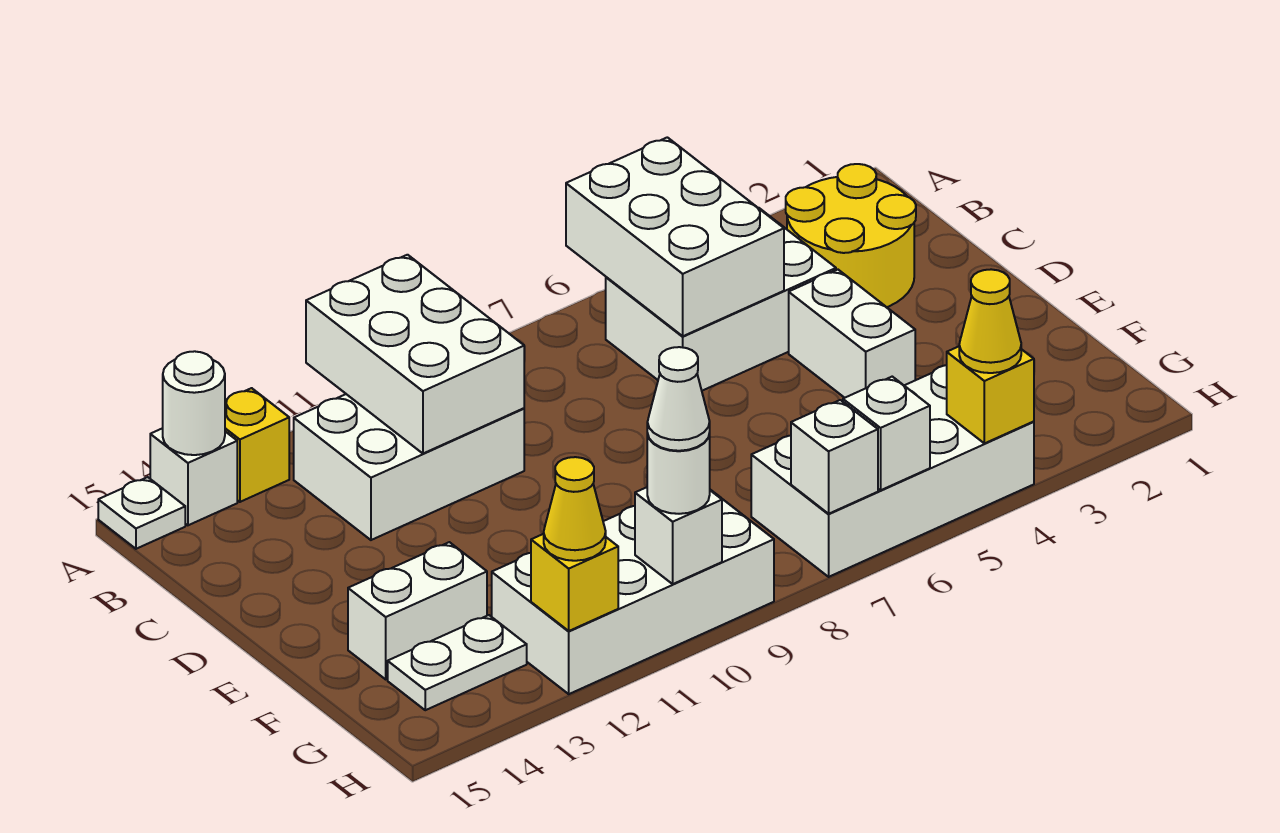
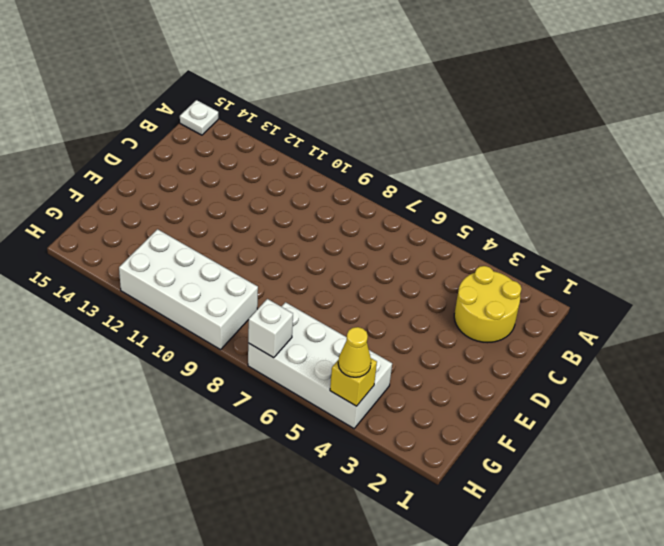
none -> yellow 1x1 brick [225,388,289,502]
none -> white 1x1 brick [150,428,237,525]
none -> white 2x3 brick [606,208,836,391]

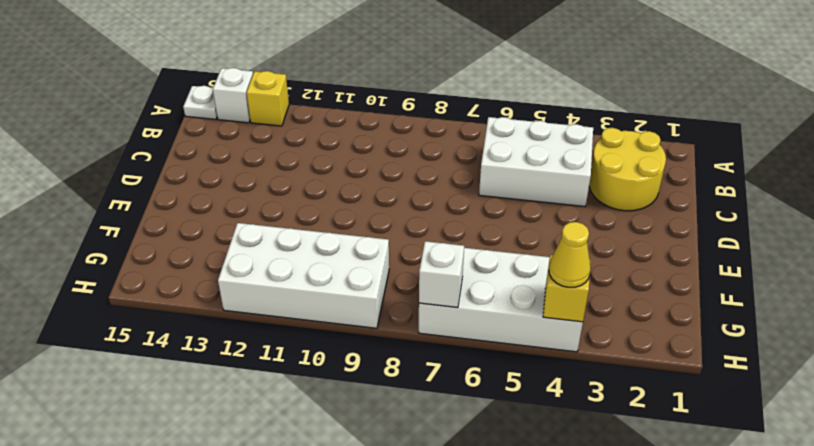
none -> white 2x3 brick [294,394,524,540]
none -> white 1x2 brick [789,270,915,398]
none -> white 1x2 brick [348,542,487,679]

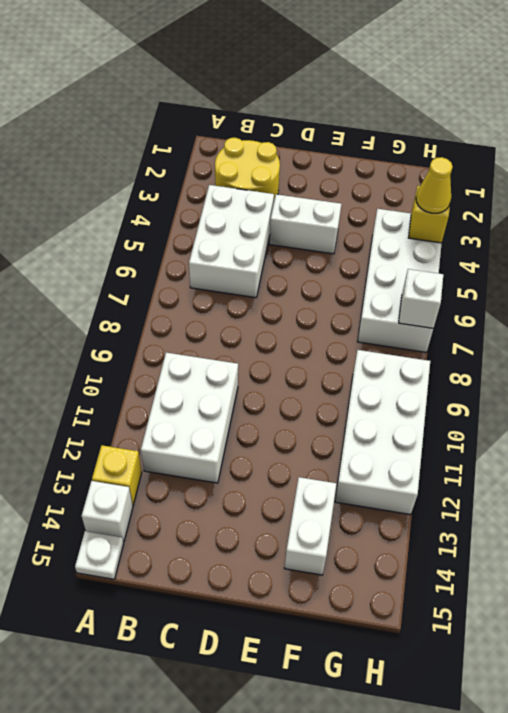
none -> white 1x2 plate [388,615,527,710]
none -> white 2x3 brick [566,137,784,336]
none -> white 2x3 brick [306,255,524,453]

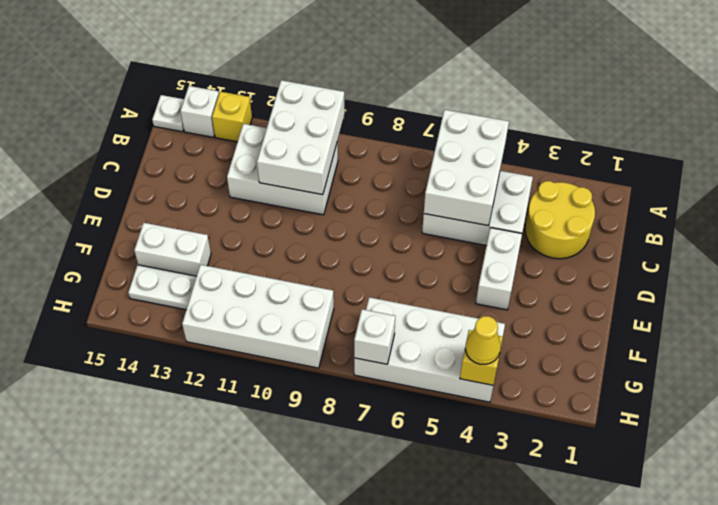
none -> white 1x1 round brick [163,351,225,455]
none -> white 1x1 brick [843,377,930,490]
none -> white 1x1 brick [635,487,722,584]

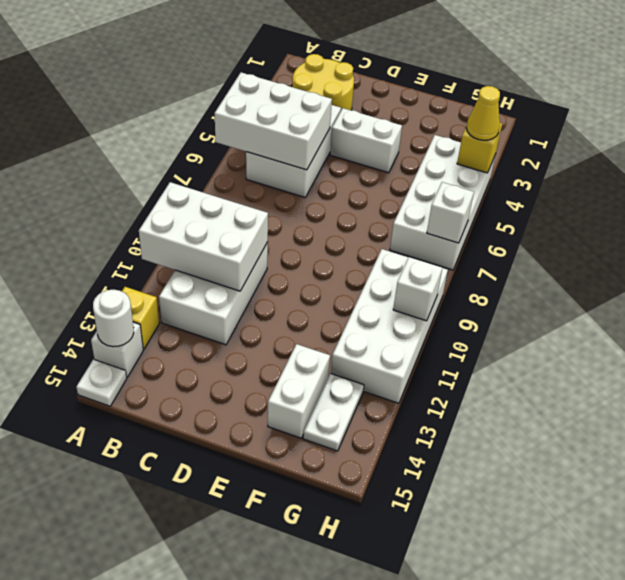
none -> white 1x1 brick [843,377,930,490]
none -> yellow 1x1 brick [531,534,618,631]
none -> white 1x1 round brick [647,433,710,514]

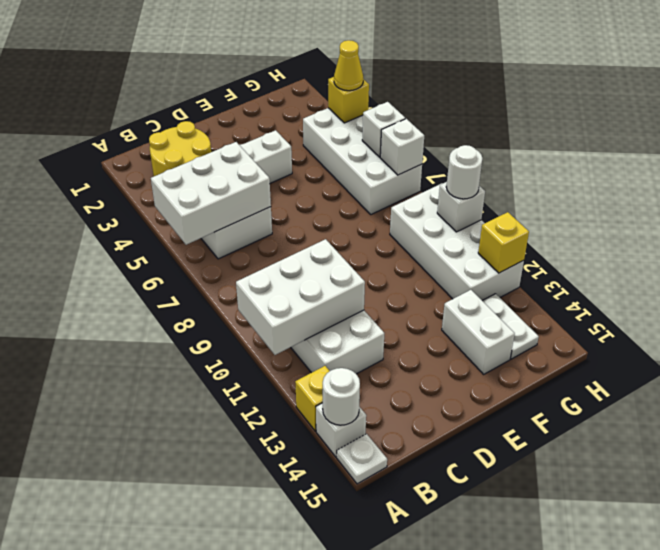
none -> yellow 1x1 cone [544,457,606,561]
none -> white 1x1 cone [647,347,710,451]

